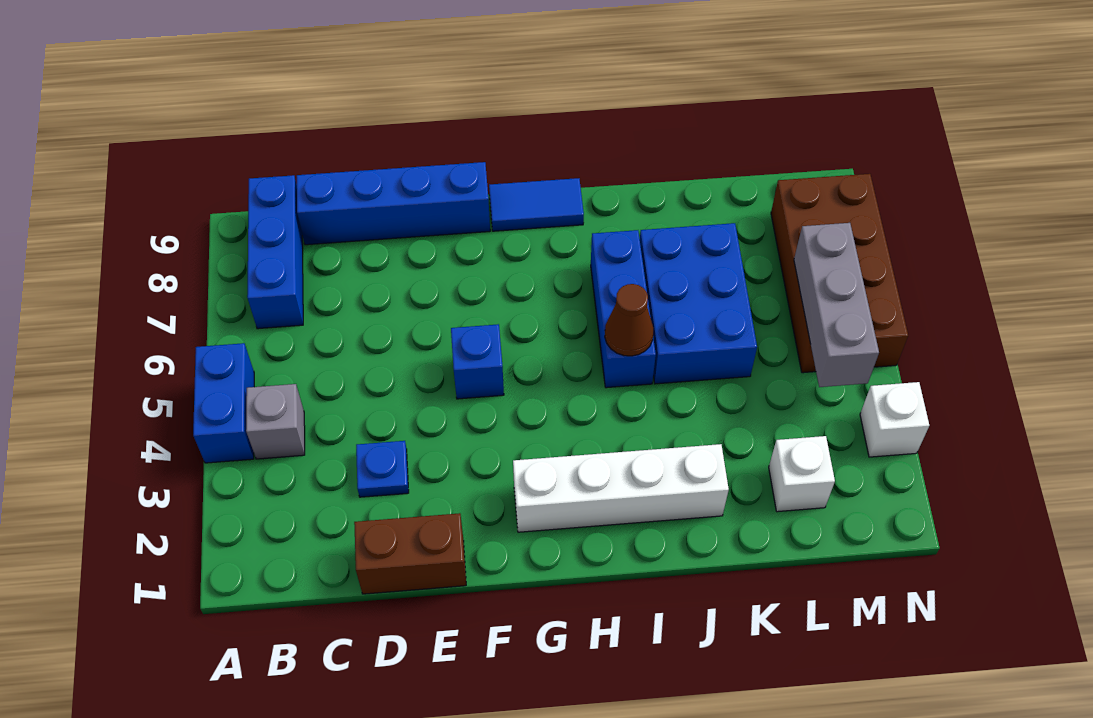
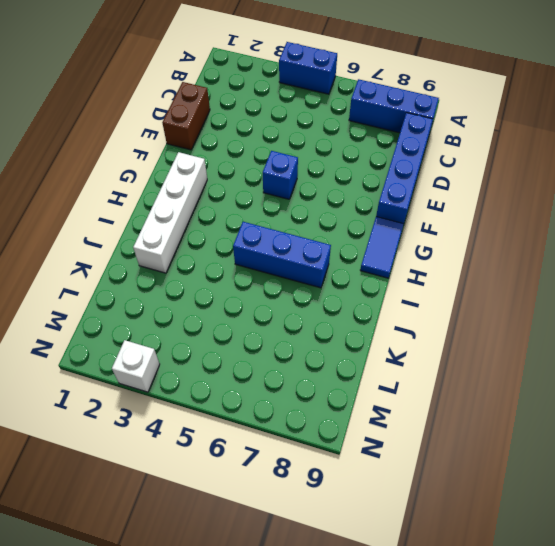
none -> grey 1x1 brick [246,384,305,459]
none -> blue 1x1 plate [356,441,409,497]
none -> blue 2x3 brick [640,223,757,384]

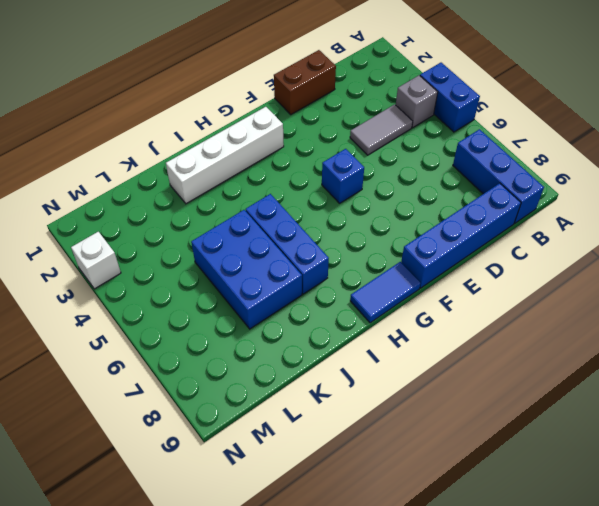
grey 1x2 tile [350,104,413,155] -> none
none -> blue 1x1 plate [356,441,409,497]
none -> white 1x1 brick [769,436,835,512]
none -> brown 2x4 brick [771,174,908,373]

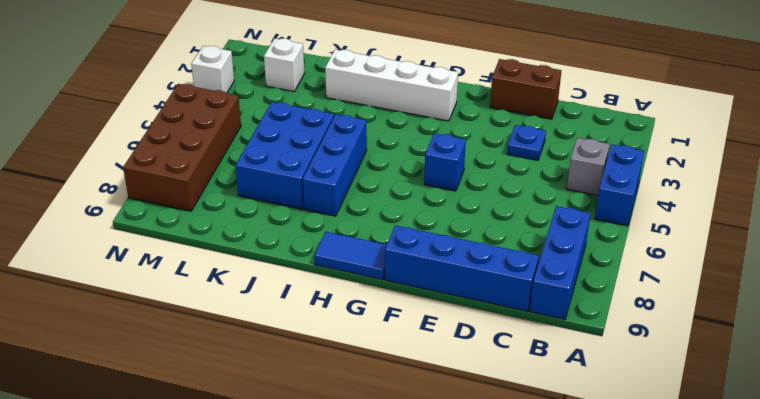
none -> brown 1x1 cone [605,284,653,356]
none -> grey 1x3 brick [794,223,879,387]

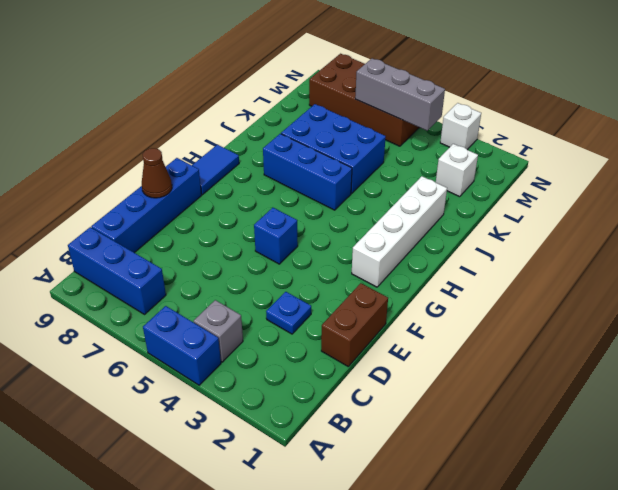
brown 1x1 cone [142,148,172,198] -> brown 1x1 cone moved to [605,284,653,356]

